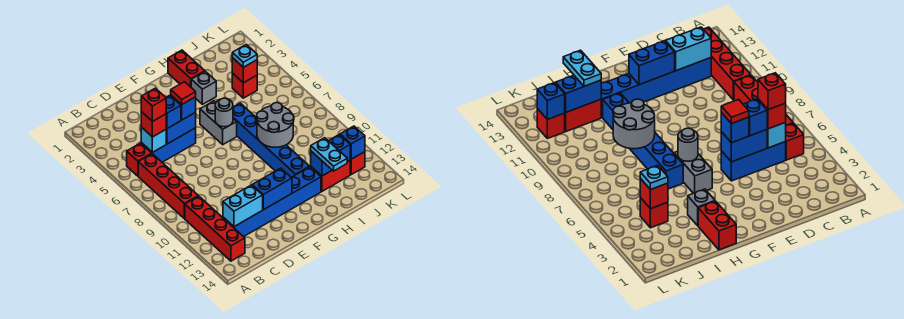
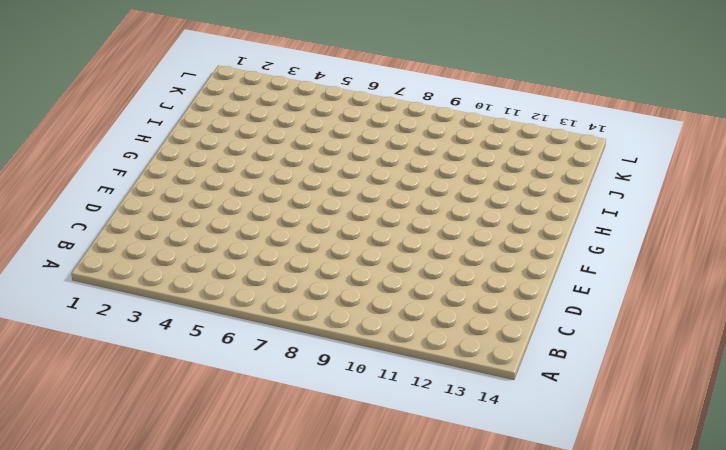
none -> red 1x1 brick [127,143,152,176]
none -> red 1x4 brick [138,154,198,219]
none -> red 1x4 brick [185,196,245,261]

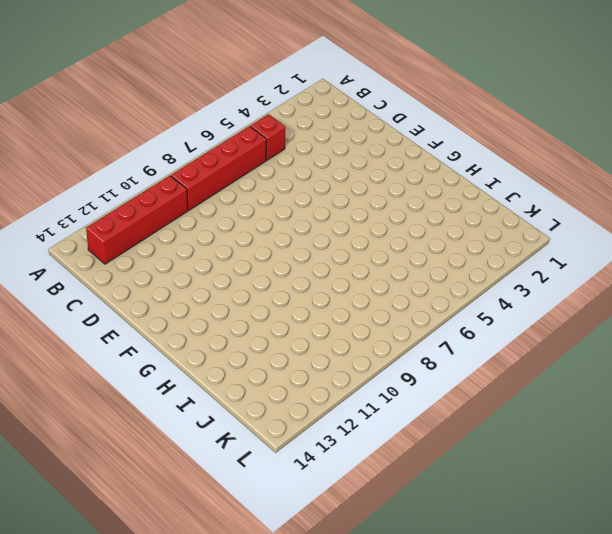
none -> blue 1x3 brick [141,128,196,162]
none -> blue 1x6 brick [223,167,321,237]
none -> grey 1x2 brick [200,101,237,145]

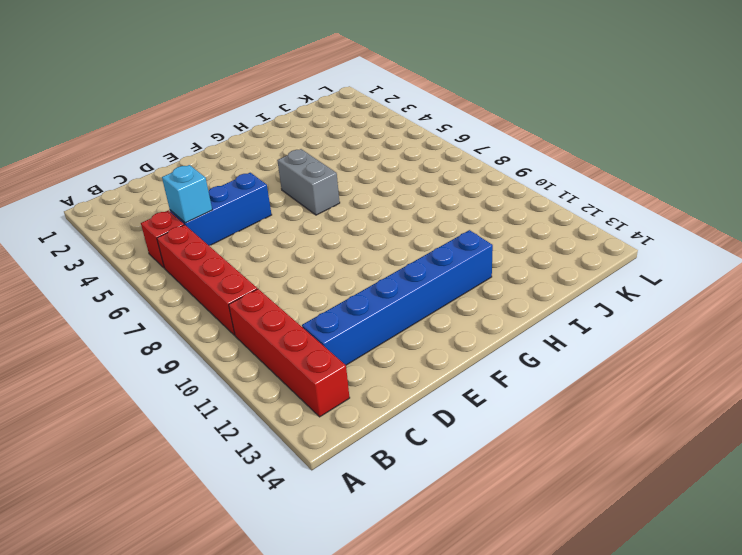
none -> red 1x2 brick [168,50,205,87]
none -> grey 1x1 brick [191,71,216,104]
none -> blue 1x6 brick [233,103,310,177]

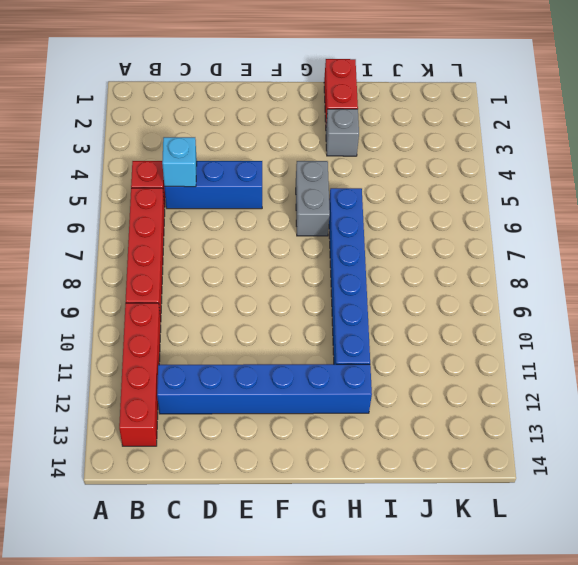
none -> red 1x2 brick [311,160,350,191]
none -> red 1x1 brick [232,73,257,98]
none -> red 1x1 brick [350,152,365,174]

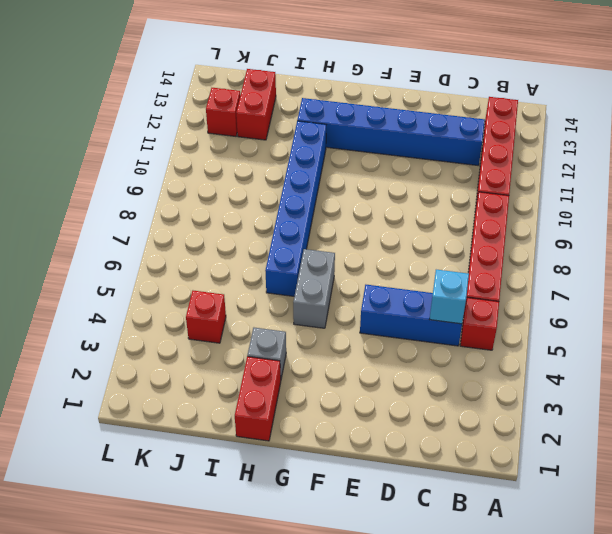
red 1x2 brick [236,69,276,140] -> red 1x2 brick turned to [311,160,350,191]
none -> cyan 1x2 brick [223,185,263,226]
none -> blue 1x2 brick [166,112,196,144]
none -> blue 1x2 brick [252,168,292,210]

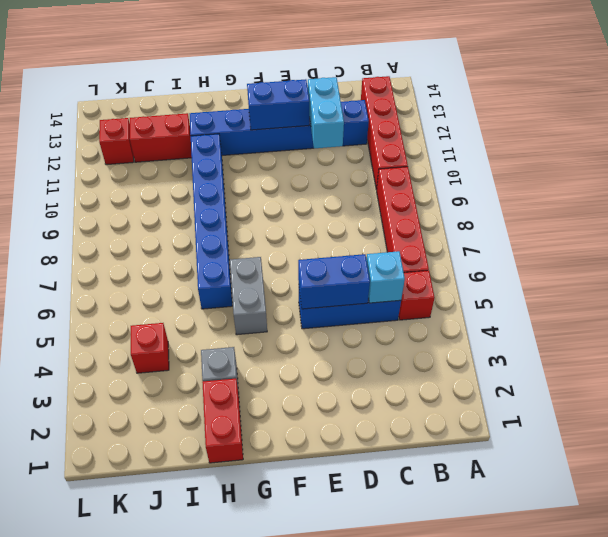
cyan 1x2 brick [308,77,344,148] -> cyan 1x2 brick turned to [223,185,263,226]
none -> grey 1x1 round brick [215,98,233,127]
none -> grey 2x2 round brick [257,103,294,147]
none -> blue 1x2 brick [311,134,350,176]

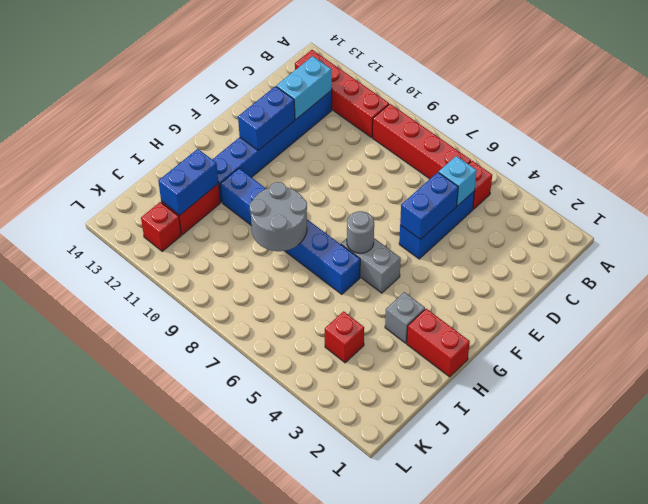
none -> red 1x1 brick [232,58,257,83]
none -> blue 1x1 brick [340,126,365,159]
none -> red 1x1 brick [141,112,166,137]

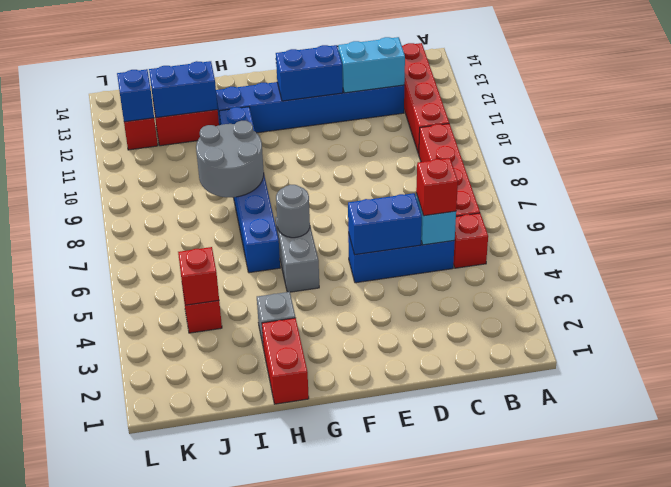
none -> blue 1x1 brick [166,95,181,128]
none -> blue 1x1 brick [171,95,196,120]
none -> cyan 1x2 plate [311,138,347,171]

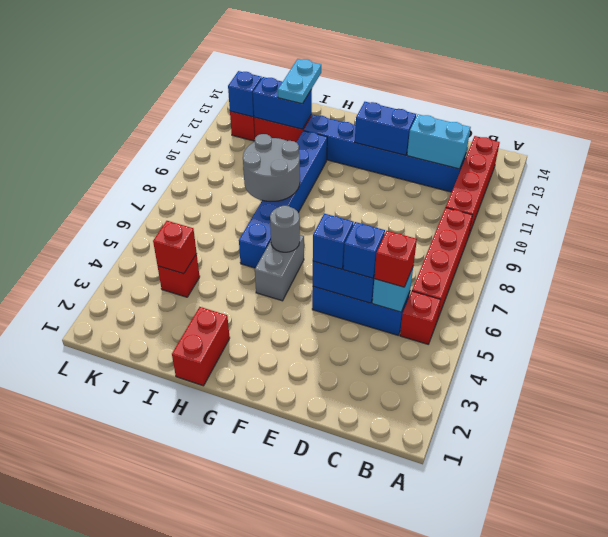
none -> grey 1x1 brick [191,71,216,104]
none -> cyan 1x1 plate [232,45,257,67]
none -> red 1x1 brick [141,88,166,122]

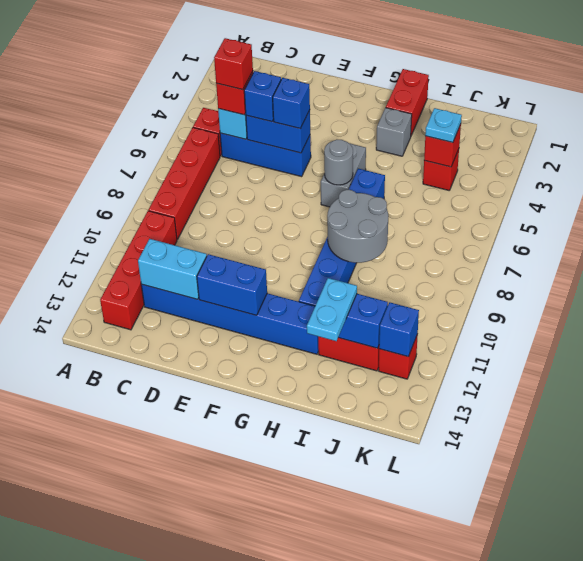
none -> red 1x1 tile [171,82,196,104]

